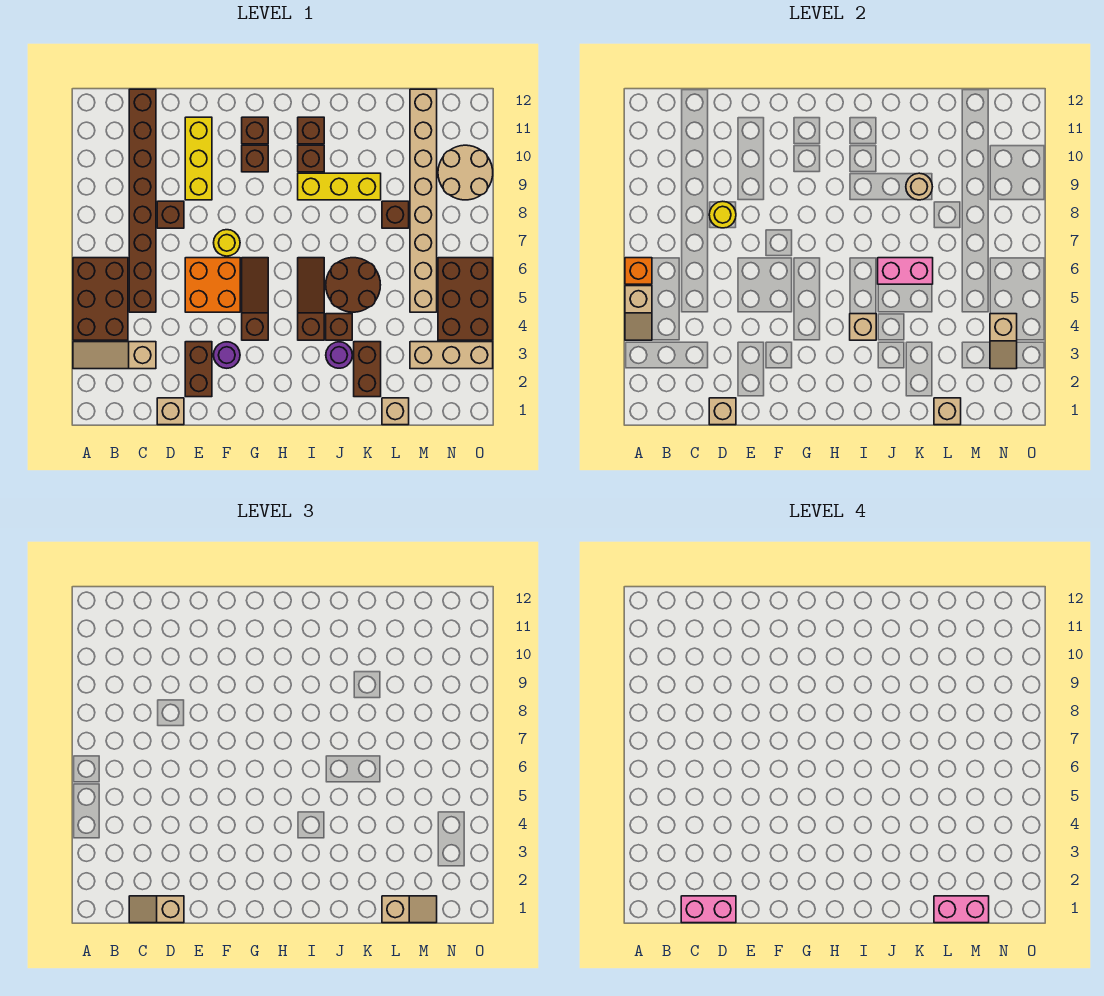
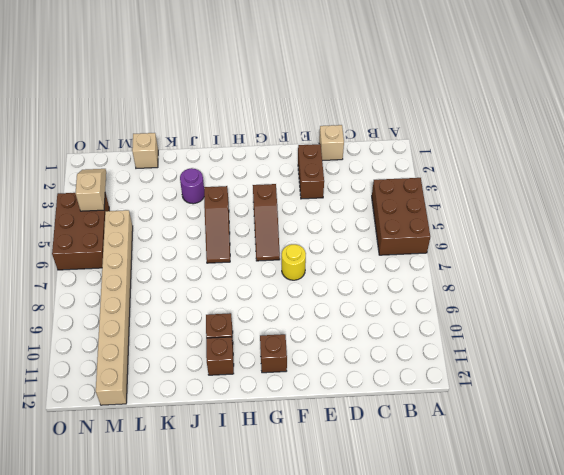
none -> tan 1x3 slope [73,342,156,369]
none -> brown 1x8 brick [129,89,156,312]
none -> brown 1x1 brick [157,201,184,228]
none -> orange 2x2 brick [185,258,240,312]

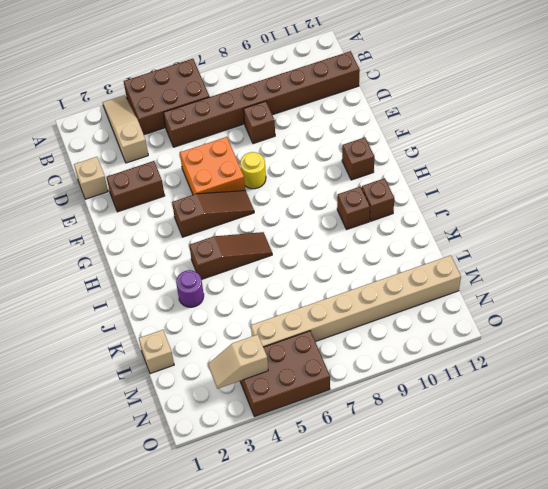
none -> yellow 1x3 brick [185,117,212,200]
none -> purple 1x1 round brick [214,342,240,368]
none -> brown 1x1 brick [242,145,268,172]
none -> yellow 1x3 brick [298,173,381,200]

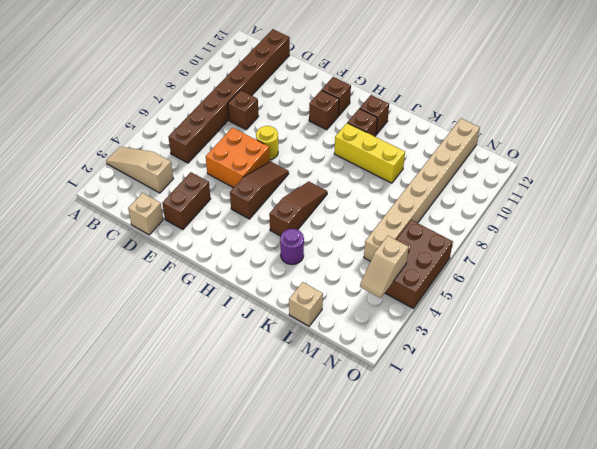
none -> brown 2x3 brick [73,258,128,340]
none -> yellow 1x3 brick [185,117,212,200]
none -> purple 1x1 round brick [214,342,240,368]
none -> brown 1x1 brick [326,314,352,340]

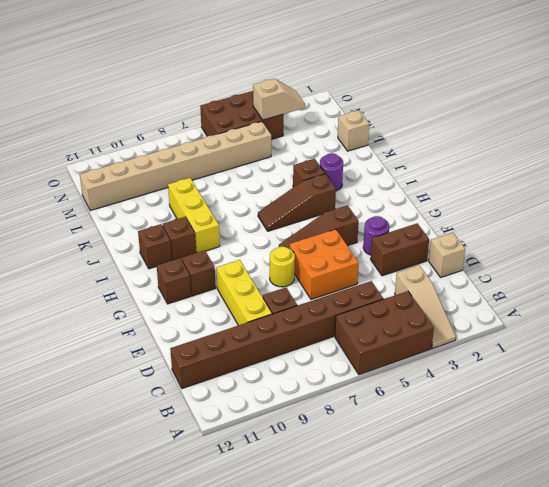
yellow 1x3 brick [216,260,272,325] -> yellow 1x3 brick turned to [185,117,212,200]
none -> brown 2x2 round brick [326,258,380,312]
none -> brown 1x2 brick [354,342,381,397]
none -> brown 1x1 brick [382,201,409,228]
none -> tan 1x3 brick [410,342,493,369]

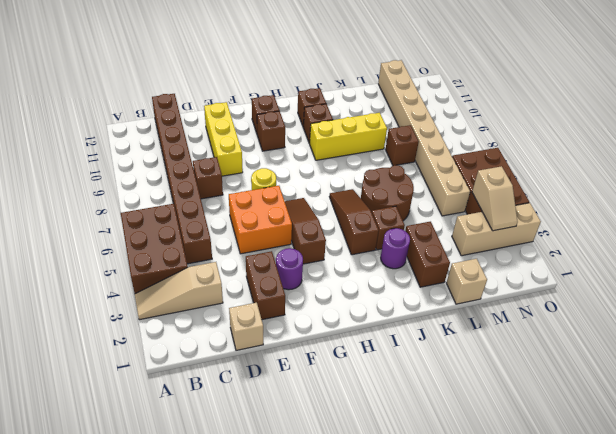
none -> tan 2x2 round brick [438,145,493,200]
none -> tan 1x2 slope [625,286,652,340]
none -> orange 1x1 brick [625,258,652,284]
none -> tan 1x1 brick [709,398,736,425]

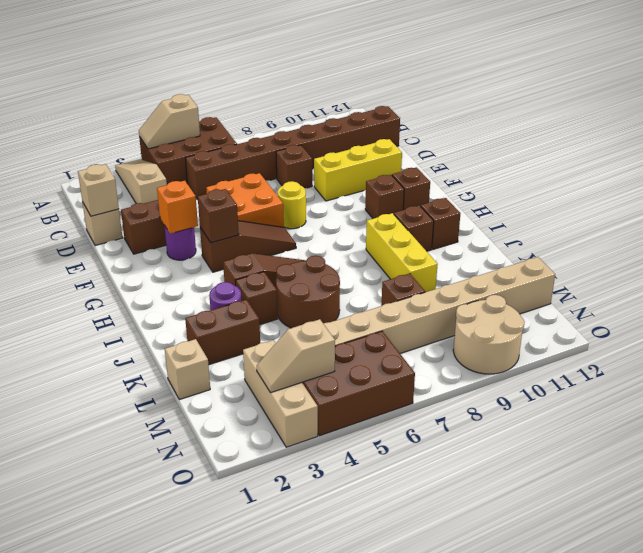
orange 1x1 brick [157,181,198,234] -> orange 1x1 brick moved to [625,258,652,284]
brown 1x1 brick [197,189,239,243] -> none
none -> yellow 1x1 round brick [709,201,736,228]
none -> tan 1x1 brick [850,314,876,340]
none -> pink 1x2 brick [878,258,933,284]
none -> tan 1x1 round brick [906,173,932,200]

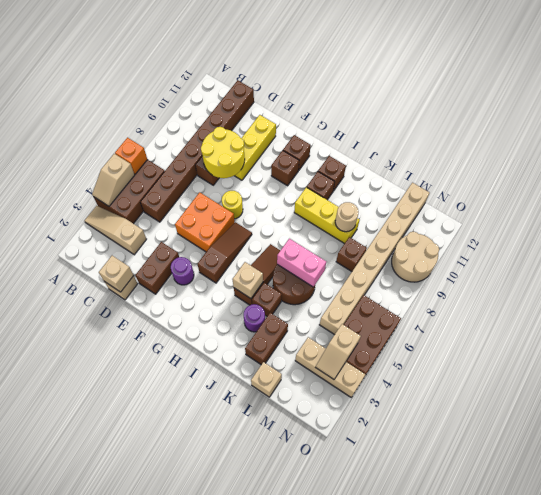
yellow 2x2 round brick [201,127,245,178] -> yellow 1x1 round brick [709,201,736,228]
none -> tan 1x1 brick [934,398,961,425]
none -> tan 1x2 slope [129,896,184,923]
none -> tan 1x2 slope [382,896,437,923]
none -> pink 1x2 brick [681,896,736,923]

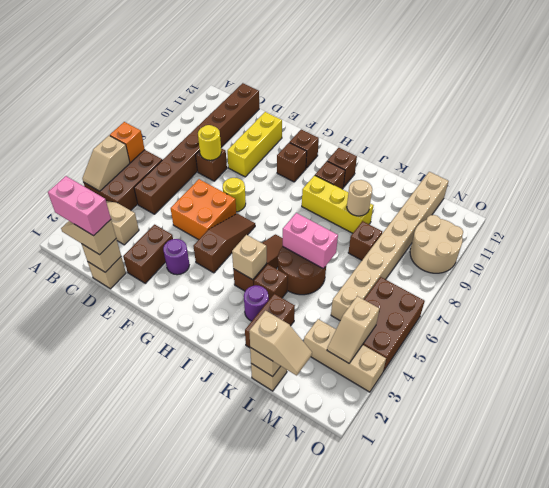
none -> pink 1x2 brick [934,896,989,923]

